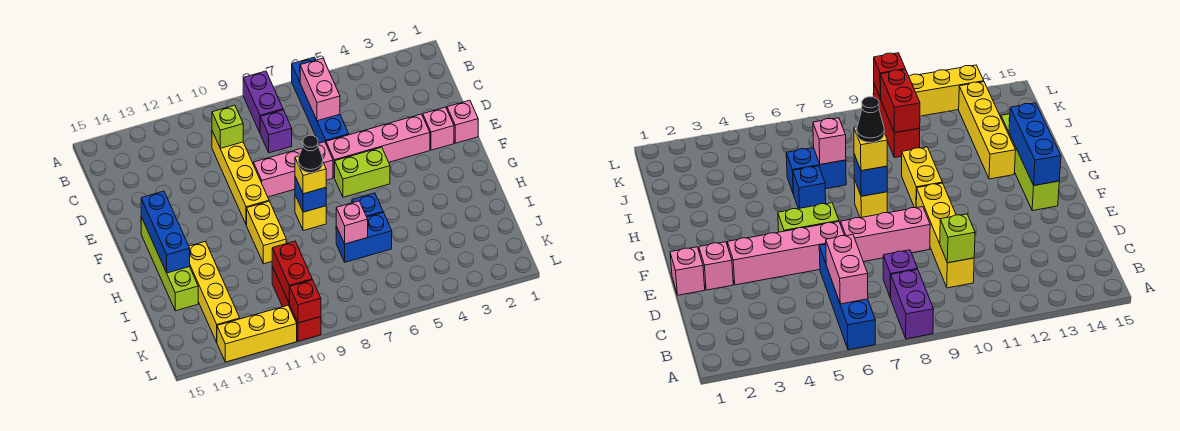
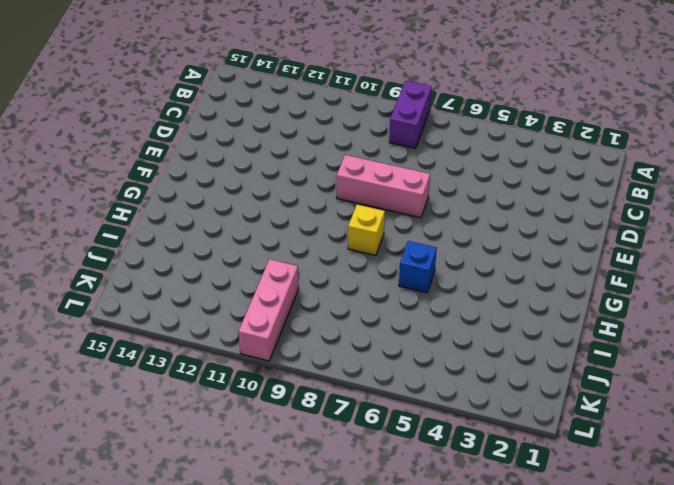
pink 1x3 brick [239,259,299,361] -> red 1x3 brick [272,266,321,341]
none -> blue 1x4 brick [292,57,349,143]
none -> purple 1x1 brick [260,110,292,153]
none -> yellow 1x4 brick [212,131,269,225]

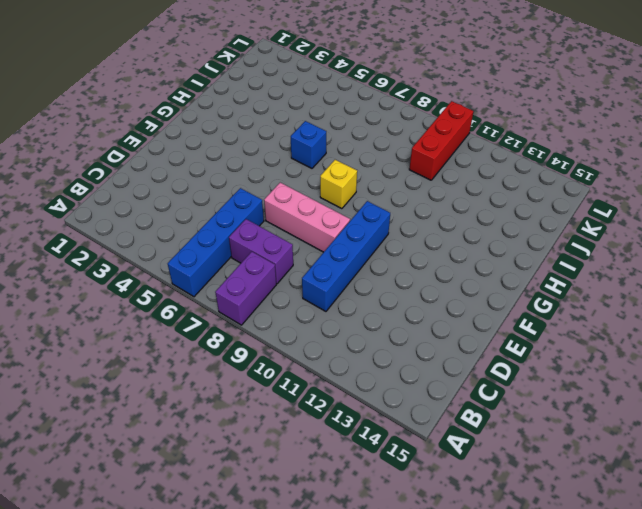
purple 1x2 brick [229,219,293,284] -> purple 1x1 brick [260,110,292,153]
blue 1x4 brick [302,201,390,311] -> yellow 1x4 brick [212,131,269,225]
none -> pink 1x1 brick [447,100,478,143]
none -> pink 1x1 brick [423,107,454,150]
none -> pink 1x4 brick [326,114,430,178]

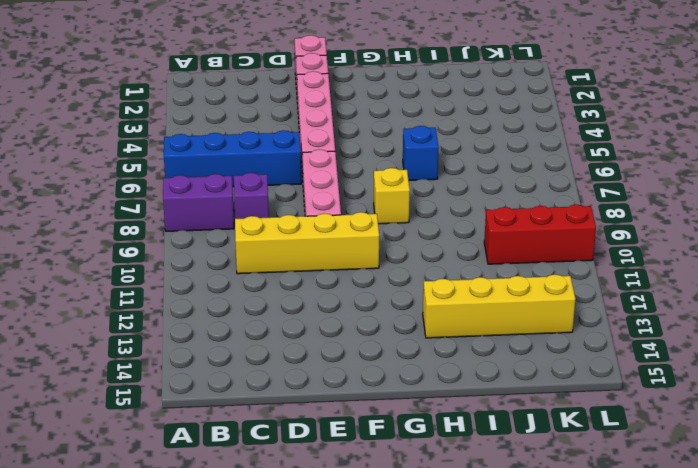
none -> lime 1x2 brick [335,147,390,197]
none -> lime 1x4 brick [141,217,198,311]
none -> yellow 1x2 brick [247,201,286,264]

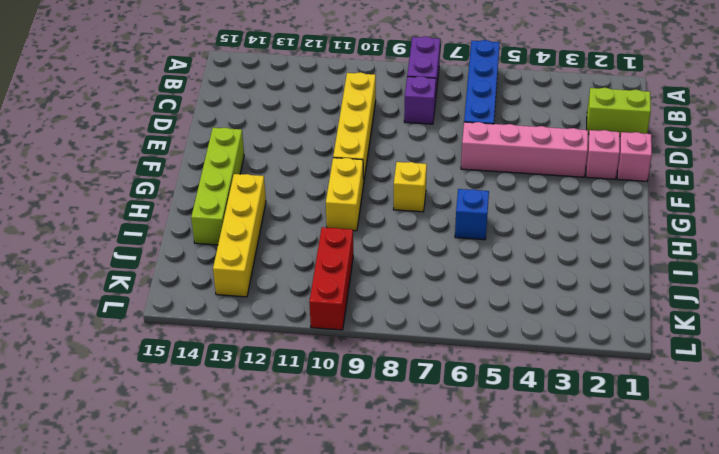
lime 1x2 brick [587,88,651,136] -> lime 1x2 brick moved to [335,147,390,197]
none -> pink 1x3 brick [254,142,333,197]
none -> blue 1x2 brick [336,212,392,262]
none -> yellow 1x3 brick [217,305,297,362]

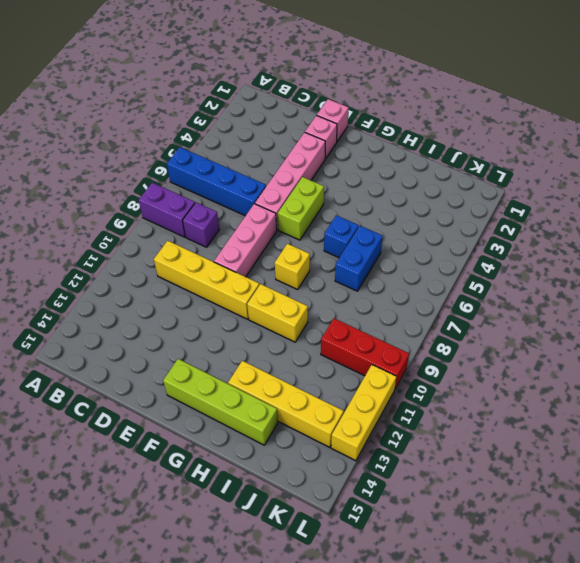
none -> pink 1x2 brick [300,58,340,121]
none -> lime 1x1 brick [212,105,243,148]
none -> blue 1x3 brick [141,191,190,273]

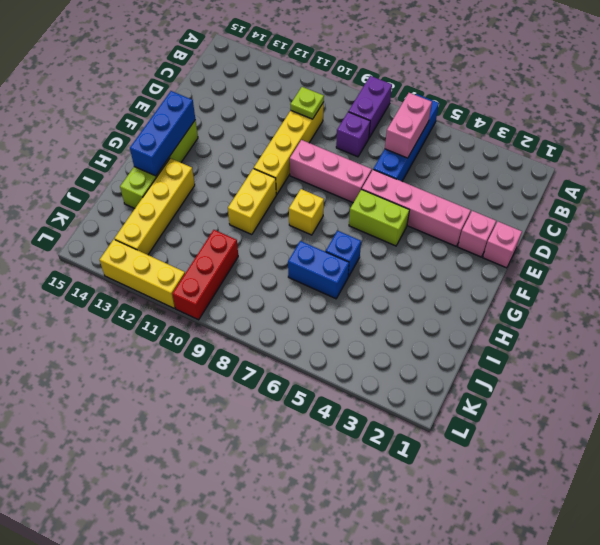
lime 1x1 plate [291,87,324,119] -> lime 1x1 brick [212,105,243,148]
none -> blue 1x1 brick [295,177,326,212]
none -> pink 1x1 brick [336,201,368,244]
none -> red 1x2 brick [272,241,312,303]

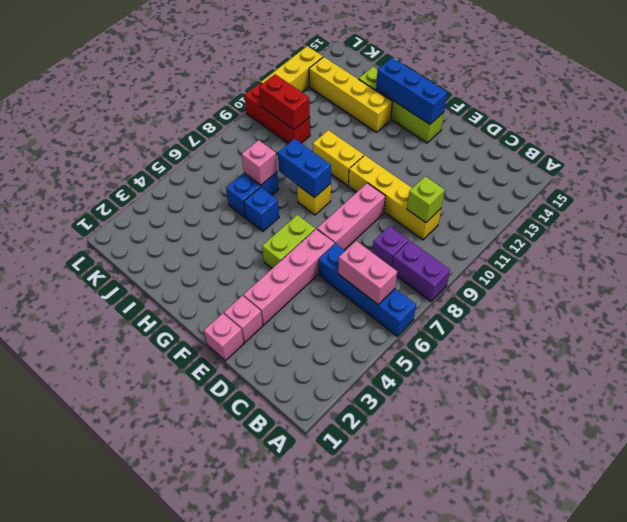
blue 1x2 brick [278,139,331,198] -> blue 1x1 brick [295,177,326,212]
none -> red 1x1 brick [289,280,321,323]
none -> yellow 1x1 brick [295,156,326,194]
none -> black 1x1 cone [298,135,323,173]

